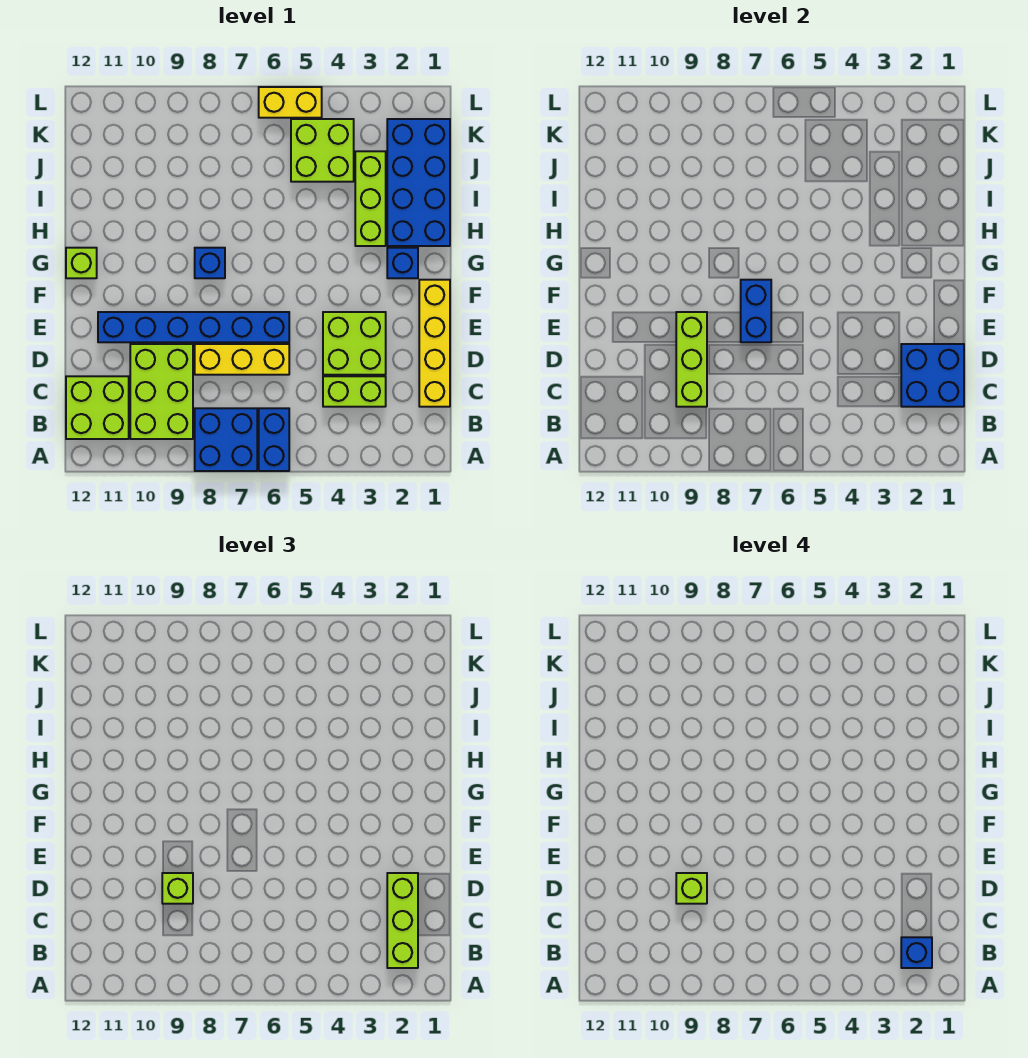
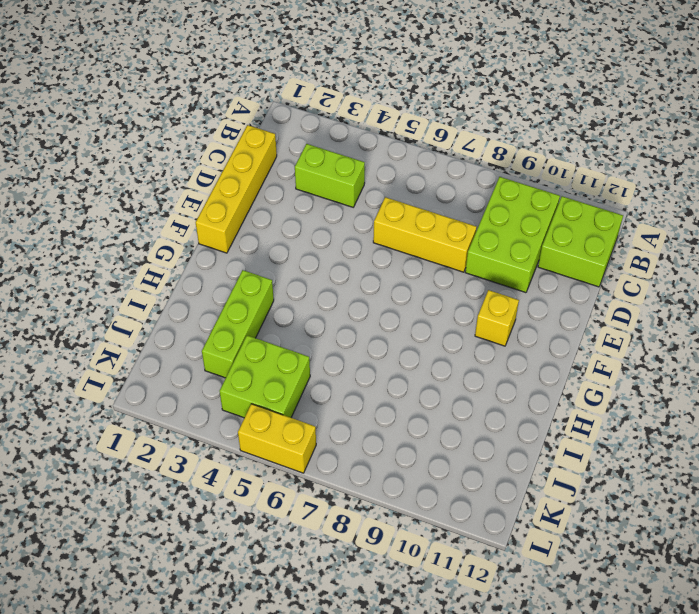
yellow 1x1 brick [475,290,519,346] -> none
none -> blue 1x2 brick [259,408,289,471]
none -> blue 2x2 brick [195,408,257,471]
none -> lime 2x2 brick [323,312,386,375]

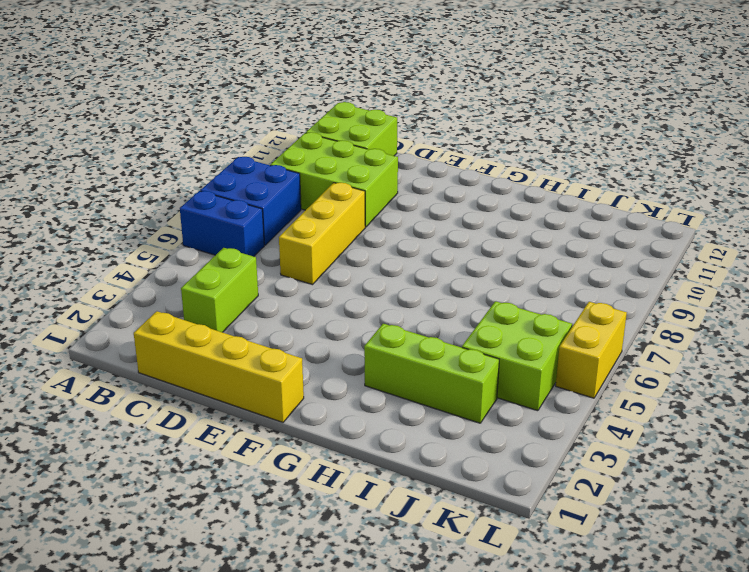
none -> lime 2x2 brick [323,312,386,375]
none -> blue 1x6 brick [98,312,289,342]
none -> blue 1x1 brick [387,248,418,278]

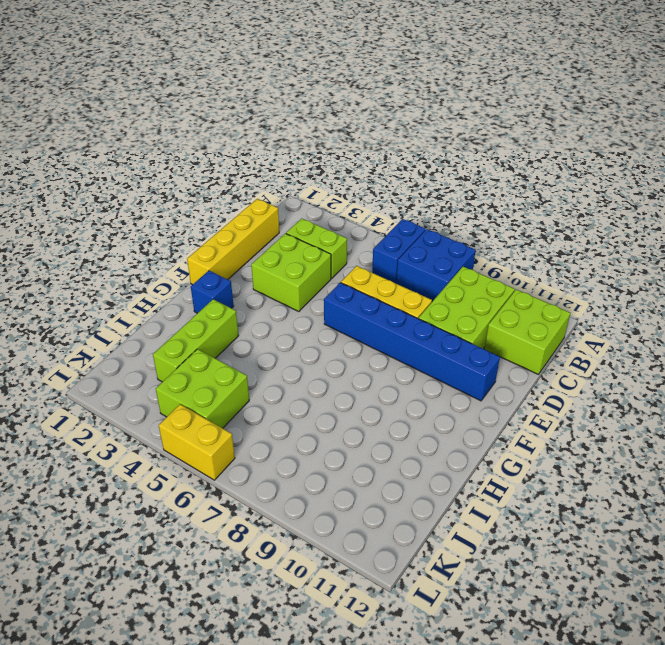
none -> blue 1x1 brick [195,248,225,278]
none -> lime 1x1 brick [66,248,97,278]
none -> blue 2x4 brick [387,119,450,246]

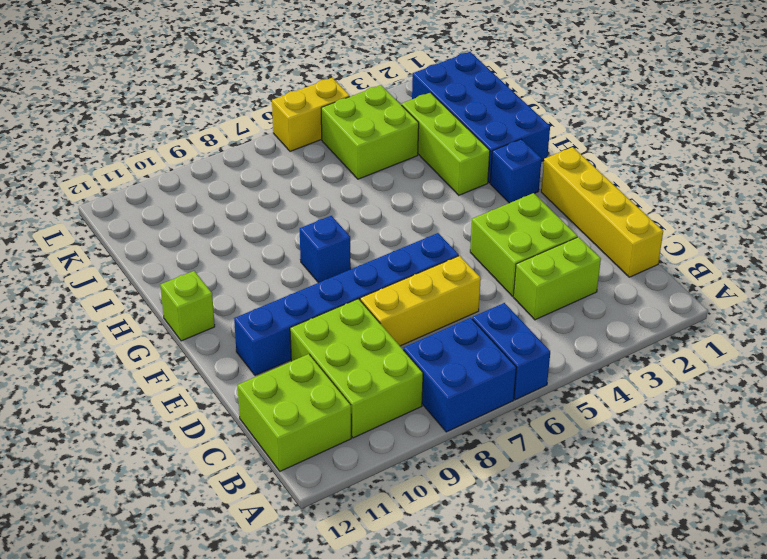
none -> blue 2x2 brick [901,344,964,407]
none -> lime 1x3 brick [676,312,707,407]
none -> blue 1x2 brick [741,280,771,342]

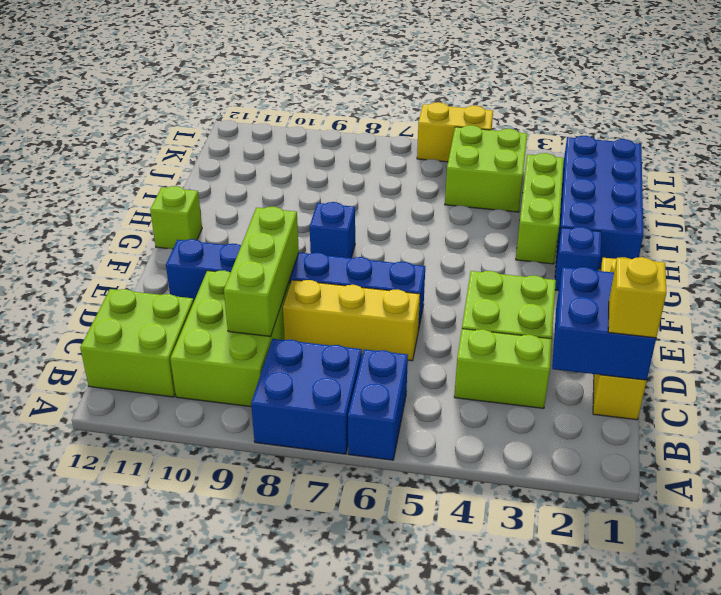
yellow 1x1 brick [608,257,667,338] -> none
none -> blue 1x2 brick [741,280,771,342]
none -> lime 1x3 brick [387,873,418,968]
none -> lime 1x1 brick [162,873,193,904]

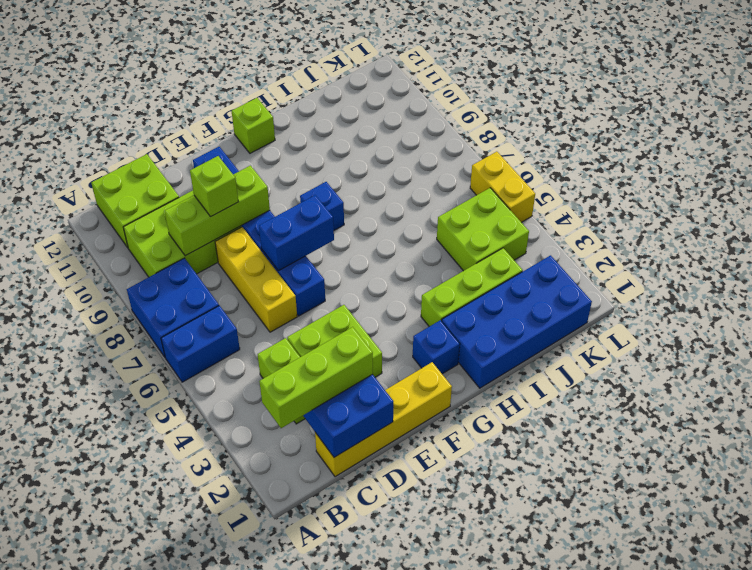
none -> blue 1x1 brick [901,937,932,968]
none -> lime 1x1 brick [676,873,707,904]

